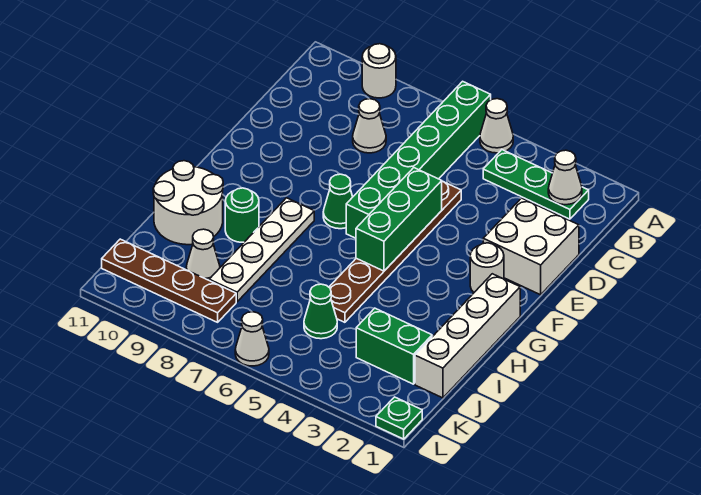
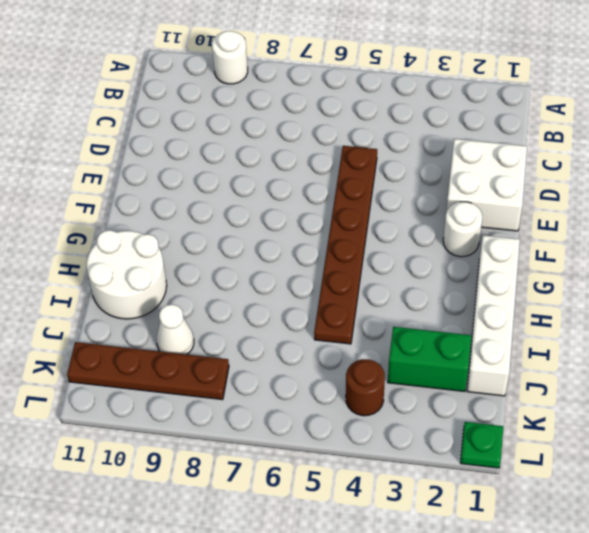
brown 1x1 round brick [346,359,385,416] -> none
none -> white 1x1 cone [480,99,513,153]
none -> green 1x6 brick [346,81,491,238]
none -> green 1x3 plate [483,150,589,219]

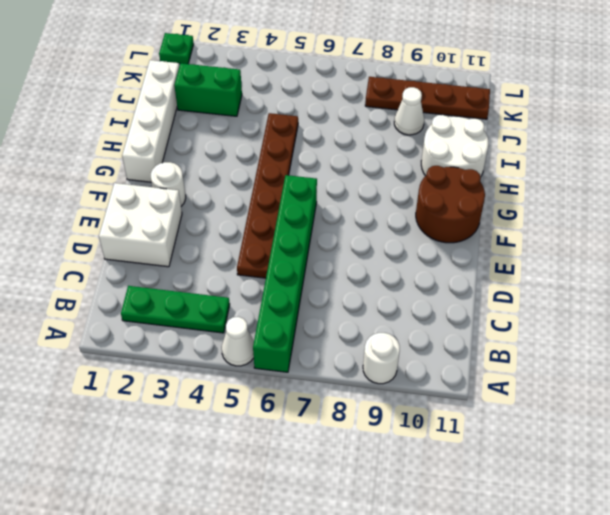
brown 2x2 round brick [416,166,485,243] -> none
none -> white 1x1 cone [353,99,386,153]
none -> green 1x1 cone [323,174,353,229]
none -> white 1x4 plate [209,198,314,302]

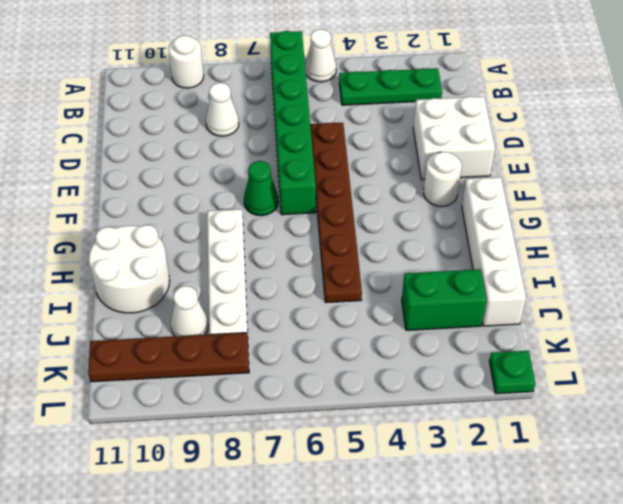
none -> green 1x1 round brick [225,188,259,242]
none -> green 1x1 cone [304,284,337,339]
none -> white 1x1 cone [235,312,269,366]

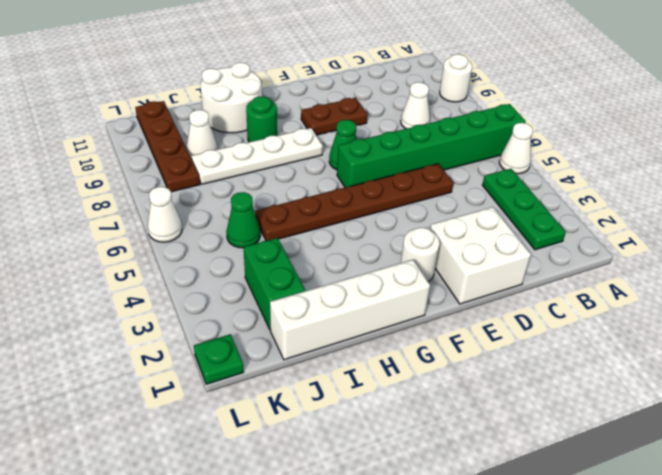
brown 1x2 plate [301,98,367,135] -> none
none -> white 1x1 cone [548,150,582,205]
none -> green 1x3 brick [356,168,442,271]

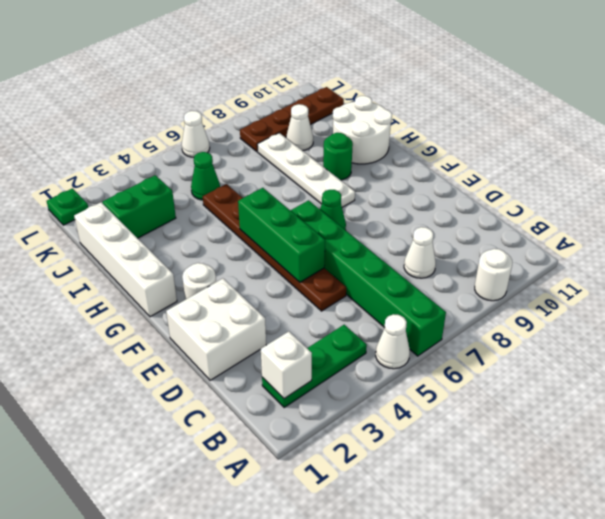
white 1x1 brick [261,331,312,399] -> white 1x1 cone [548,150,582,205]

